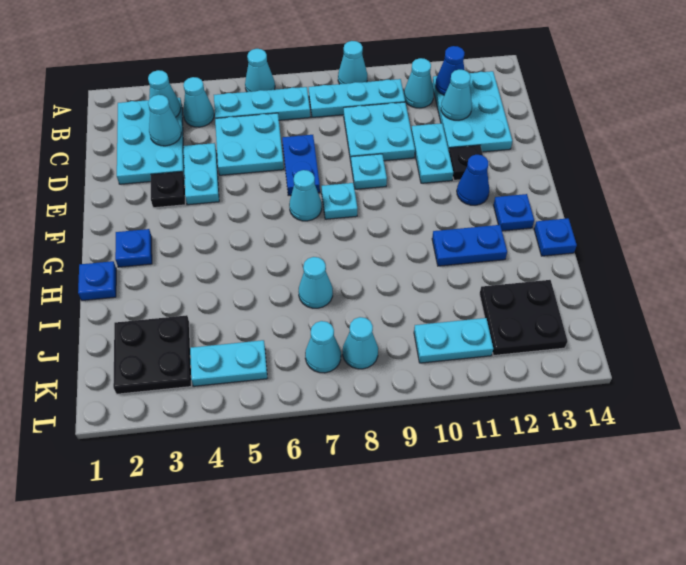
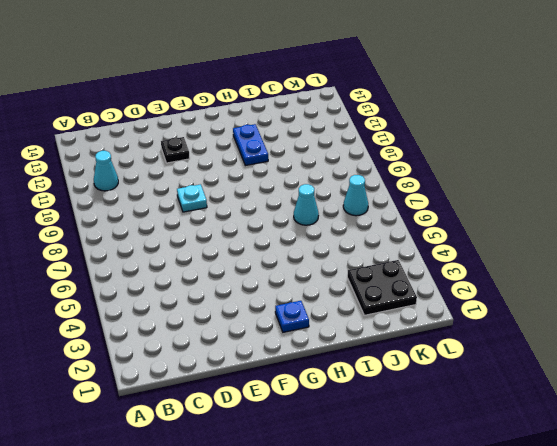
none -> cyan 1x1 cone [245,49,275,92]
none -> cyan 1x1 cone [338,41,367,84]
none -> cyan 2x3 plate [117,98,184,184]
none -> cyan 1x1 cone [183,77,214,127]

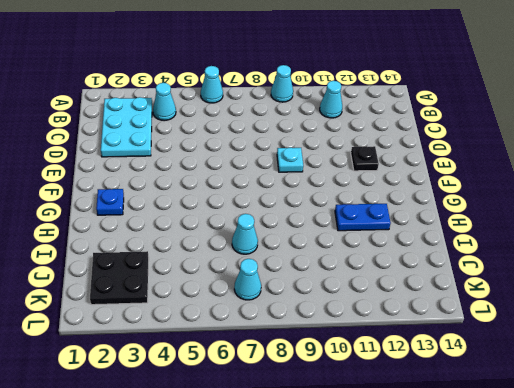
none -> cyan 1x3 plate [214,87,310,120]
none -> cyan 1x3 plate [309,79,405,117]
none -> cyan 2x3 plate [432,71,512,152]
none -> cyan 2x2 plate [215,113,284,175]

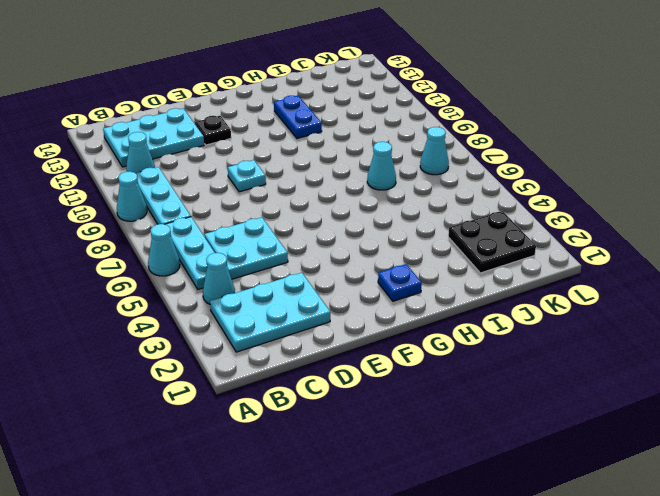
none -> cyan 2x2 plate [344,102,415,161]
none -> cyan 1x2 plate [184,143,219,205]
none -> blue 1x2 plate [282,135,320,196]
none -> cyan 1x2 plate [411,123,453,183]

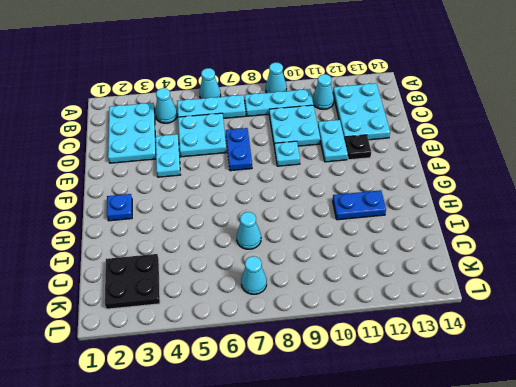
none -> black 1x1 plate [151,172,185,208]
none -> cyan 1x1 cone [289,170,322,221]
none -> cyan 1x1 plate [322,183,357,219]
none -> blue 1x1 cone [457,155,489,205]

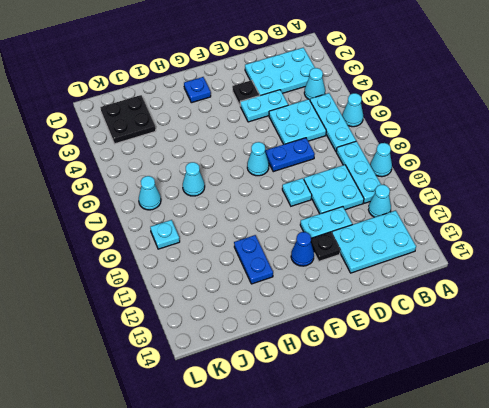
cyan 1x1 plate [150,220,180,249] -> cyan 1x1 plate moved to [322,183,357,219]
none -> blue 1x1 plate [494,194,534,231]
none -> blue 1x1 plate [78,261,116,301]
none -> blue 1x1 plate [534,218,577,256]
none -> black 2x2 plate [480,280,567,355]

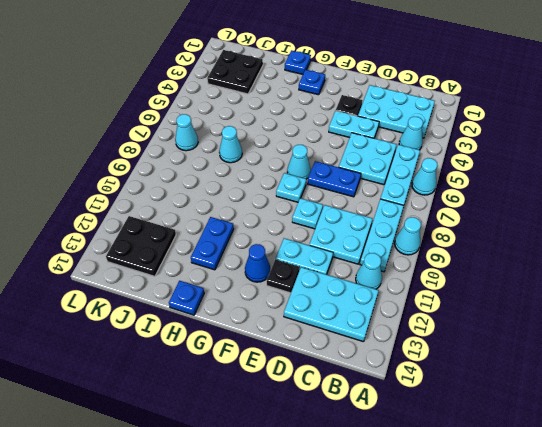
none -> blue 1x1 plate [494,194,534,231]
none -> cyan 1x2 plate [190,340,267,386]
none -> cyan 1x1 cone [343,317,378,369]
none -> cyan 1x2 plate [414,318,493,363]

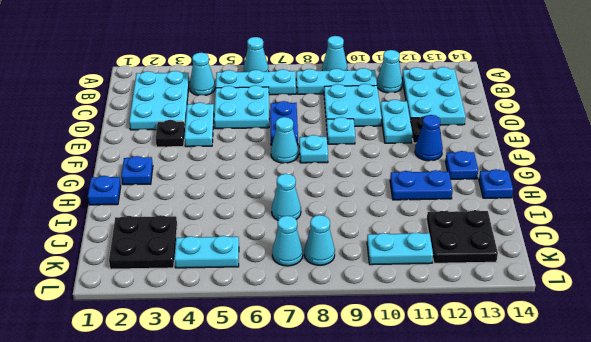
none -> cyan 1x1 cone [148,70,181,117]
none -> blue 1x1 cone [436,46,465,95]
none -> cyan 1x1 cone [148,95,181,146]
none -> cyan 1x1 cone [441,70,472,120]

